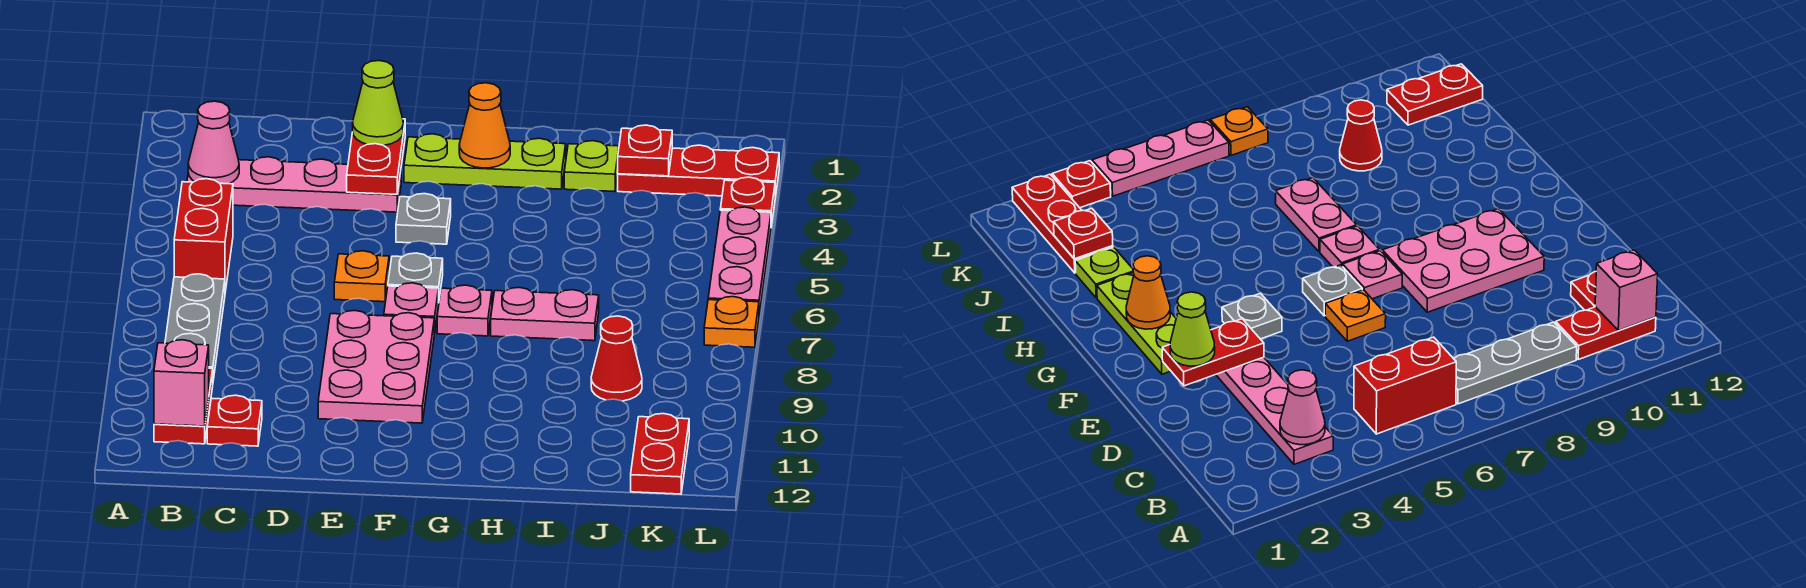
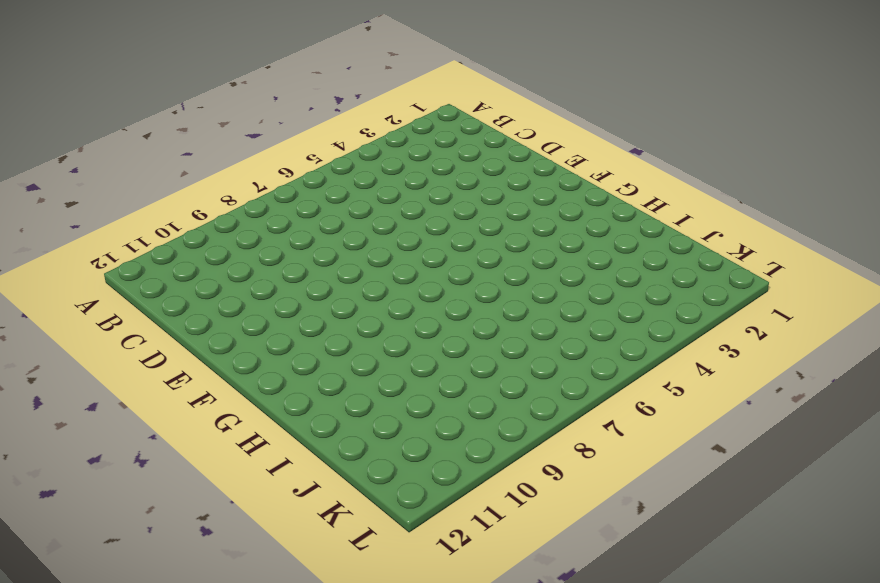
none -> pink 1x4 plate [187,157,401,212]
none -> red 1x2 brick [174,179,233,292]
none -> grey 1x3 plate [165,274,225,380]

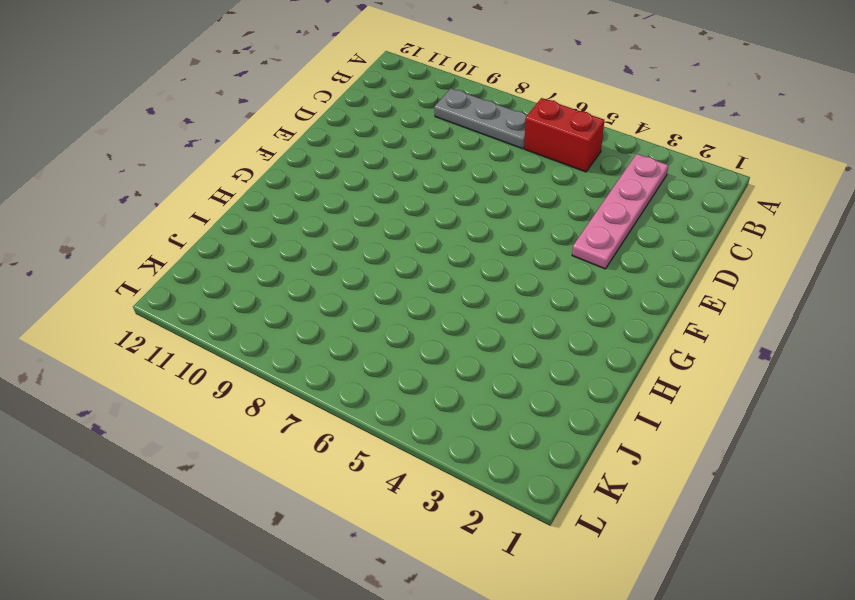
none -> red 1x2 plate [154,368,213,444]
none -> red 1x1 plate [207,395,262,446]
none -> orange 1x1 plate [334,251,389,302]

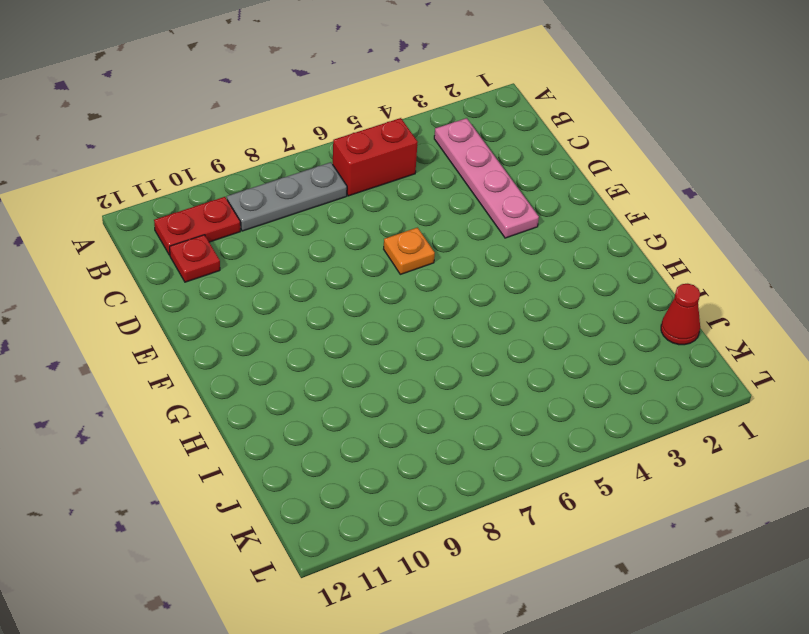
red 1x1 cone [661,284,700,345] -> red 1x1 cone moved to [591,316,642,401]
none -> pink 2x3 plate [318,311,434,423]
none -> lime 1x3 plate [404,134,566,189]
none -> grey 1x1 plate [396,194,451,244]

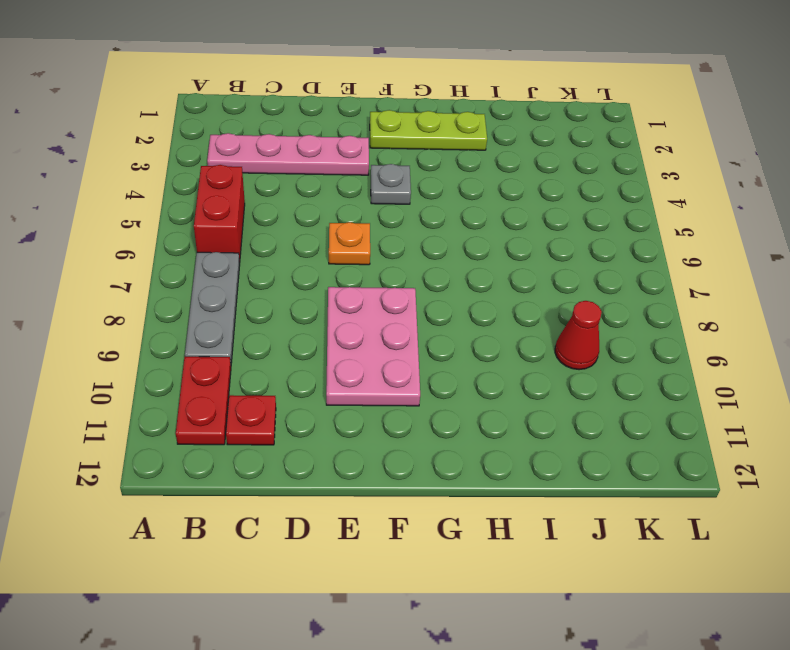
none -> grey 1x1 plate [388,253,443,299]
none -> pink 1x1 plate [384,283,439,333]
none -> pink 1x1 plate [437,285,492,336]

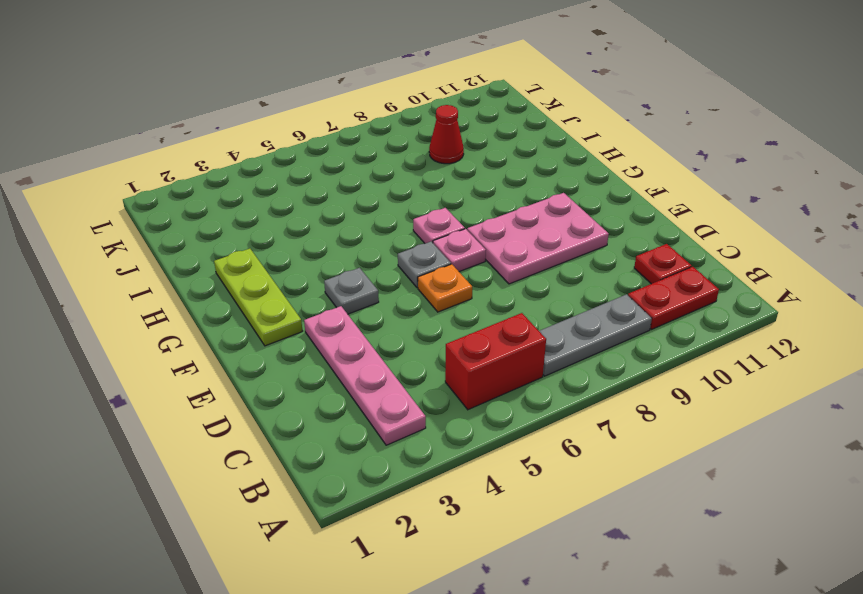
none -> pink 1x2 plate [491,288,599,341]
none -> lime 1x1 plate [564,141,619,192]
none -> red 1x3 plate [618,145,779,197]

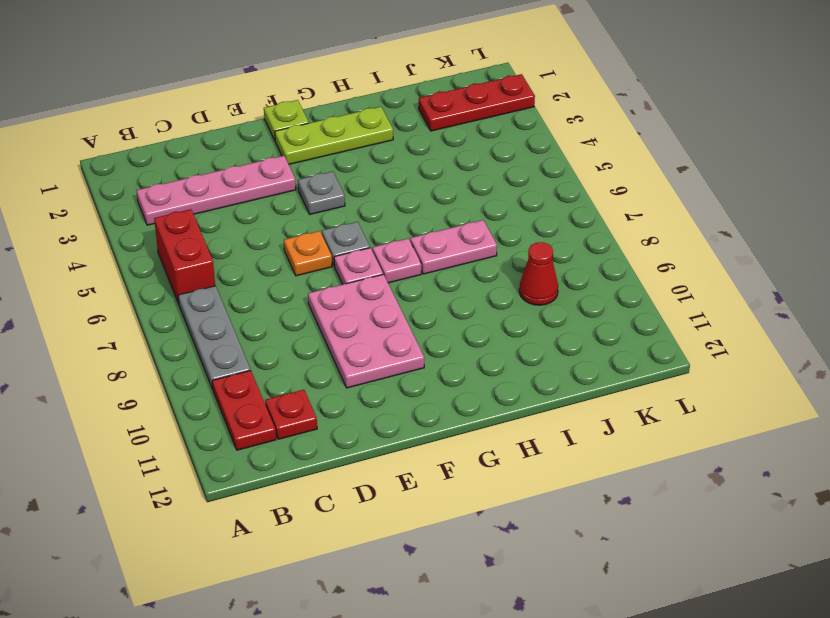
lime 1x1 plate [264,100,309,140] -> lime 1x1 plate moved to [564,141,619,192]
none -> red 1x2 plate [631,414,689,494]
none -> red 1x1 plate [720,177,775,227]
none -> pink 1x3 plate [708,207,771,315]

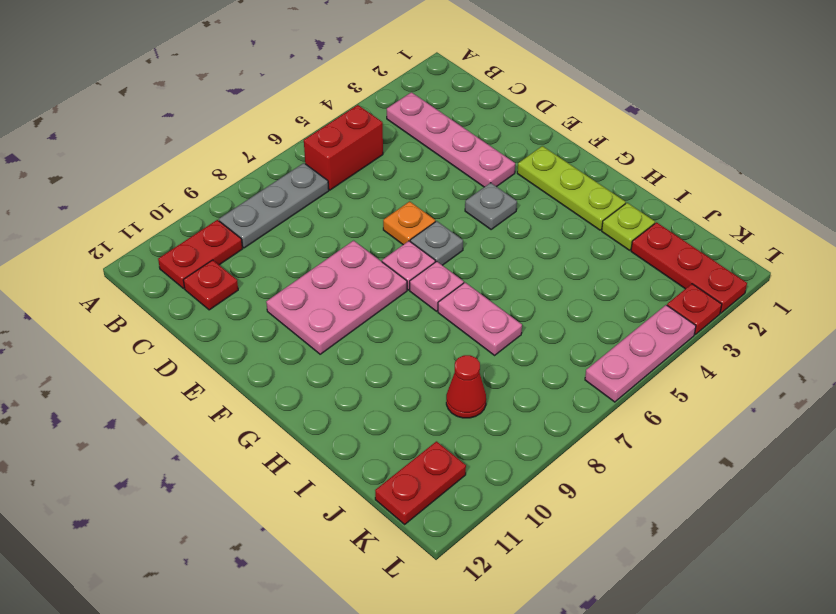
none -> orange 1x1 plate [704,297,759,347]
none -> pink 1x1 cone [188,101,239,184]
none -> pink 1x1 brick [154,340,209,426]

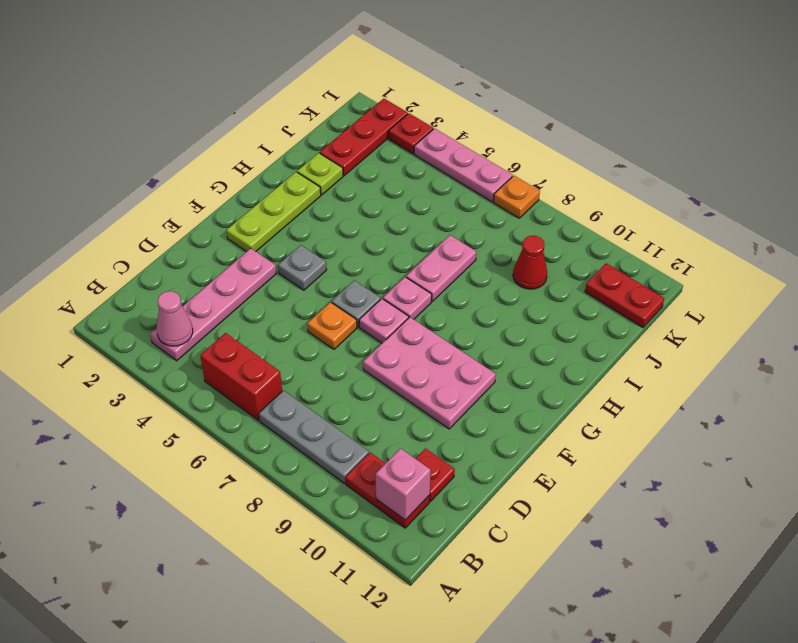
none -> red 1x2 plate [347,119,405,194]
none -> orange 1x1 cone [459,83,510,168]
none -> red 1x1 plate [618,125,672,176]

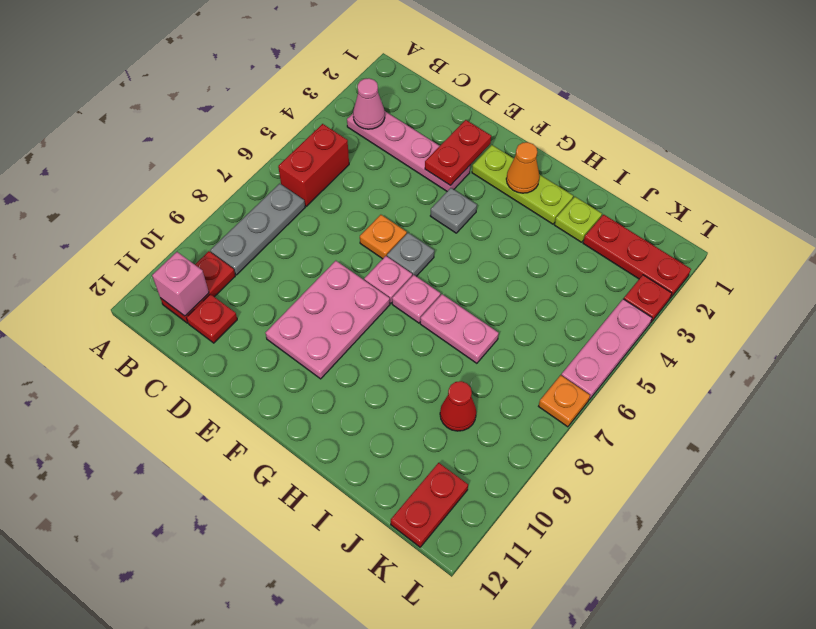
none -> red 1x1 plate [618,125,672,176]
none -> lime 1x1 cone [353,61,403,145]

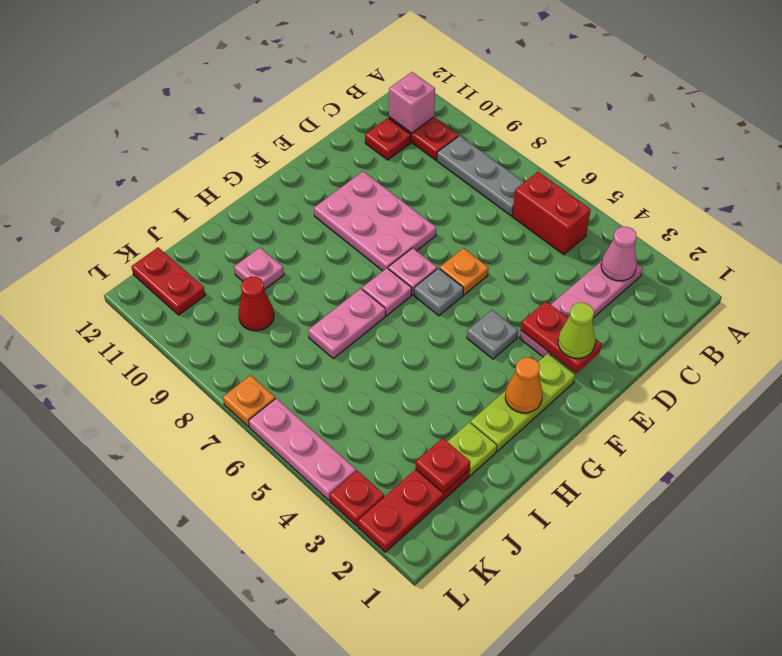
pink 1x1 plate [234,248,284,290] -> none

